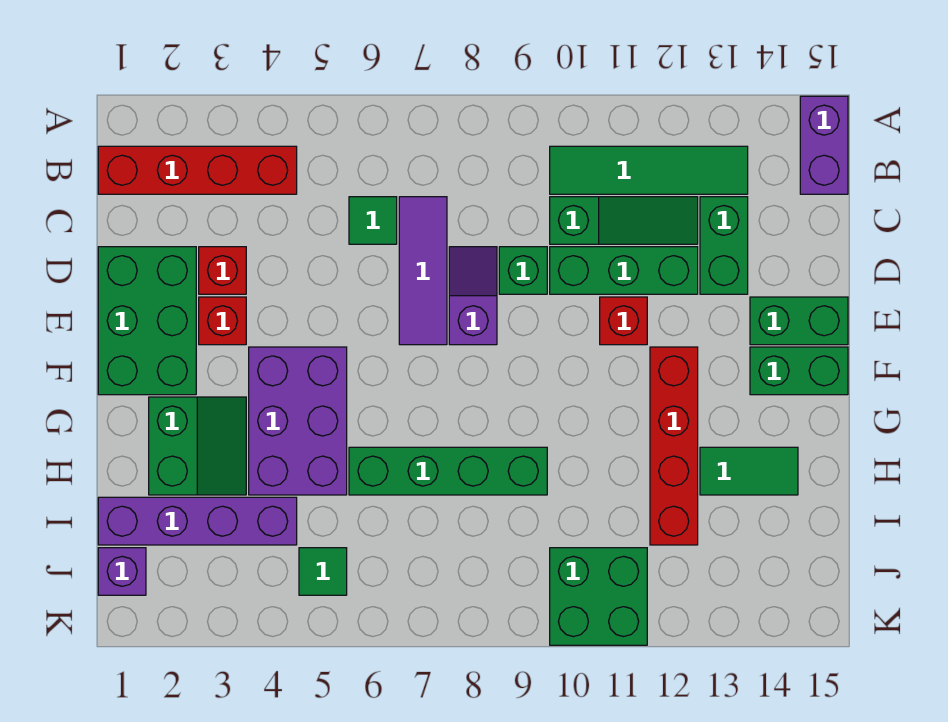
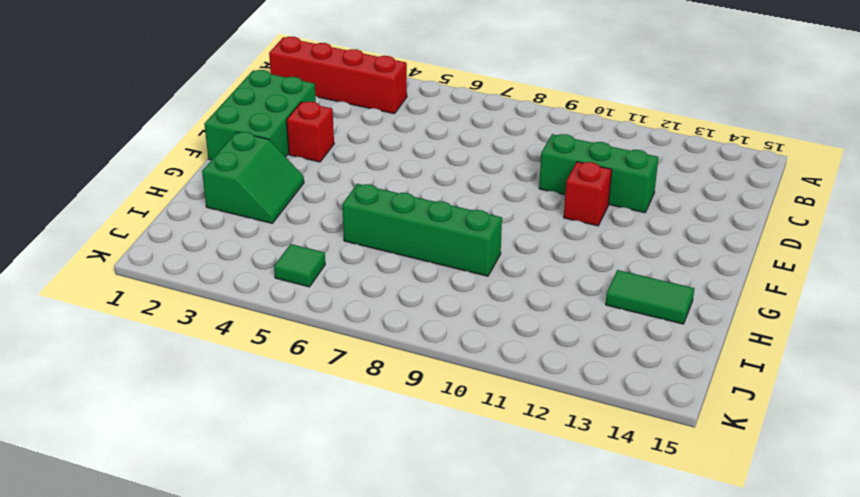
none -> purple 1x2 brick [800,96,848,194]
none -> green 1x4 tile [550,146,748,194]
none -> green 1x1 tile [349,197,397,244]

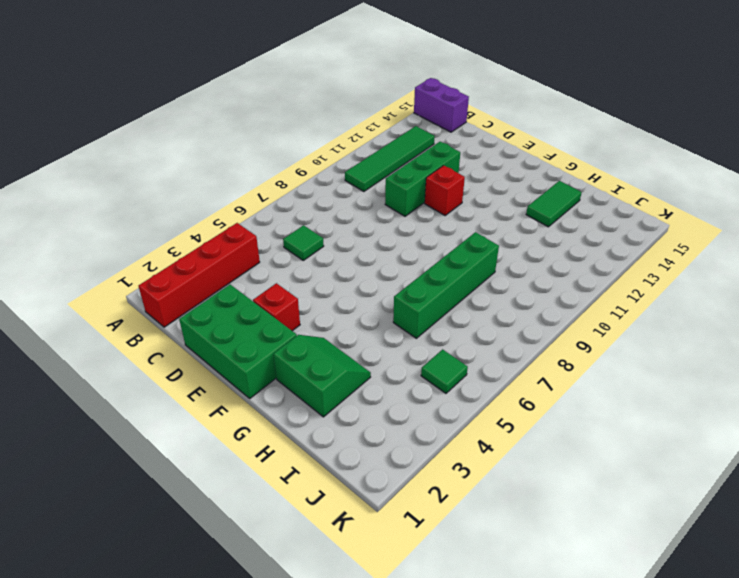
none -> purple 1x3 tile [399,197,447,345]
none -> green 1x3 slope [550,197,698,244]
none -> green 1x2 brick [700,197,748,294]

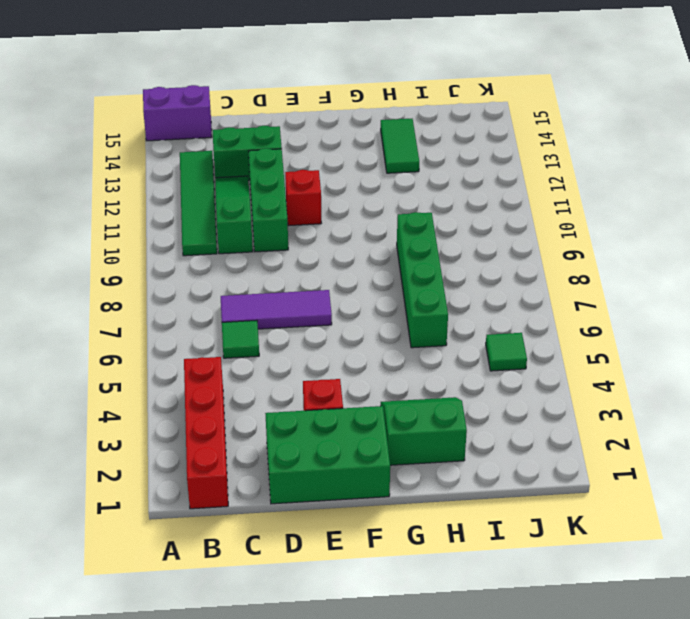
none -> red 1x1 brick [199,247,246,294]
none -> purple 1x2 slope [449,247,497,345]
none -> green 1x1 brick [499,247,547,294]

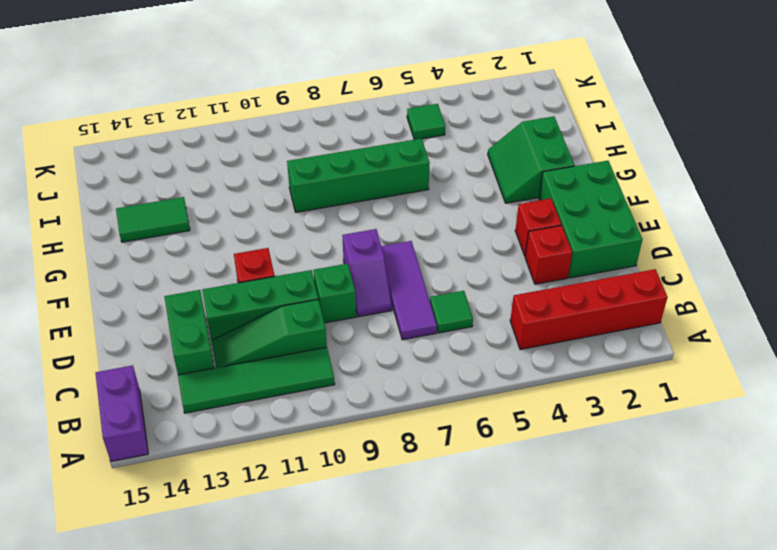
none -> green 1x2 brick [750,297,848,345]
none -> purple 2x3 brick [249,347,347,495]
none -> red 1x4 brick [650,347,698,545]

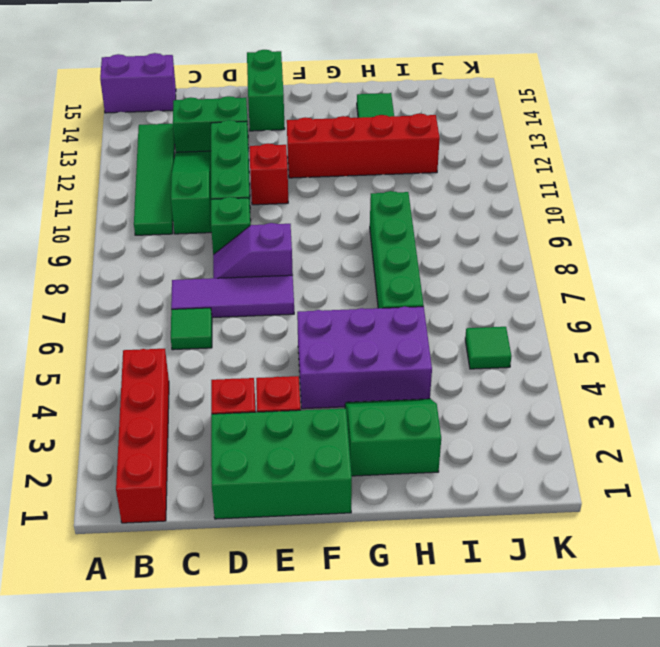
none -> green 1x2 brick [750,347,848,395]
none -> purple 1x4 brick [98,497,297,545]
none -> purple 1x1 brick [98,548,146,595]

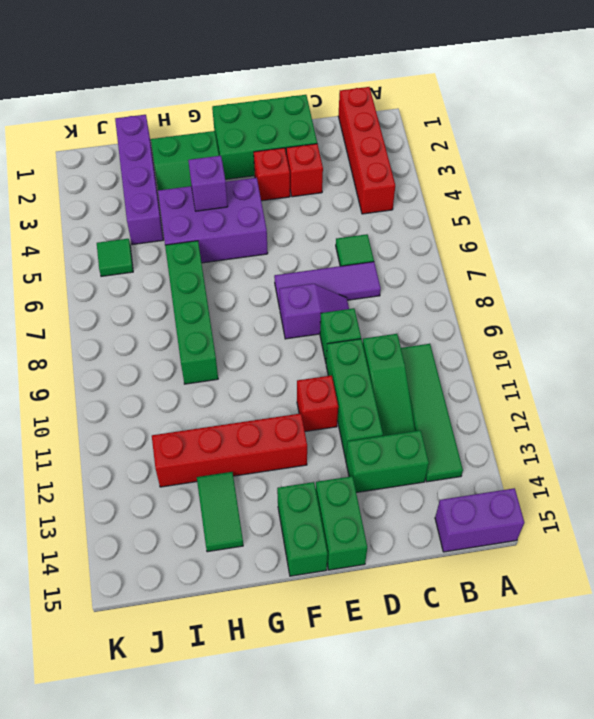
purple 1x1 brick [188,156,228,211] -> purple 1x1 brick moved to [98,548,146,595]
none -> green 2x2 brick [550,548,647,645]

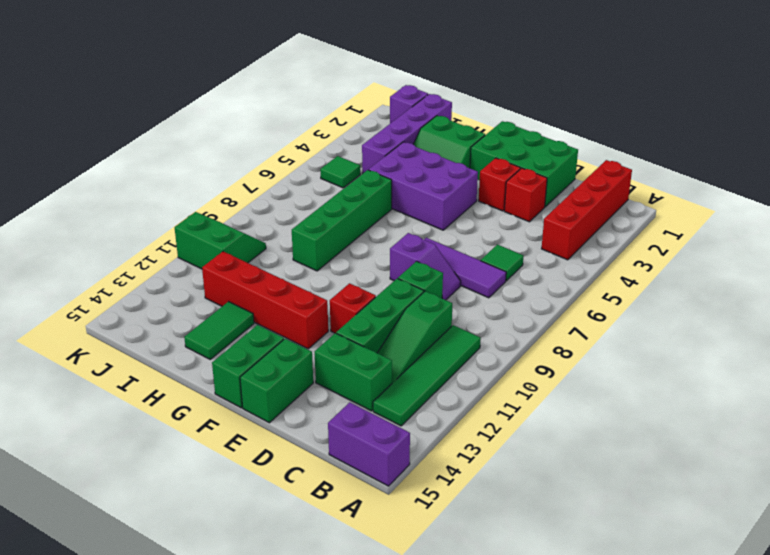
green 2x2 slope [175,212,266,269] -> green 2x2 brick [550,548,647,645]

